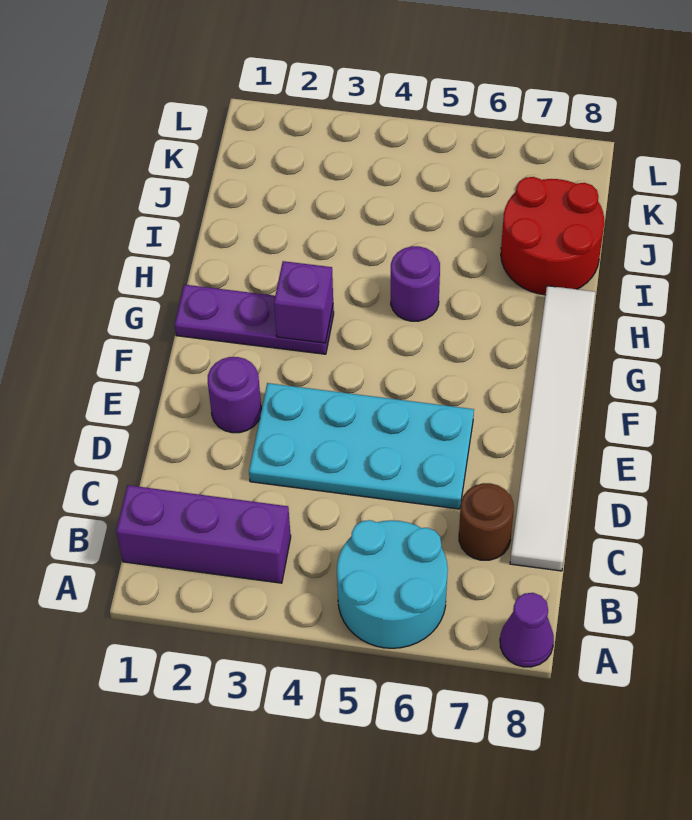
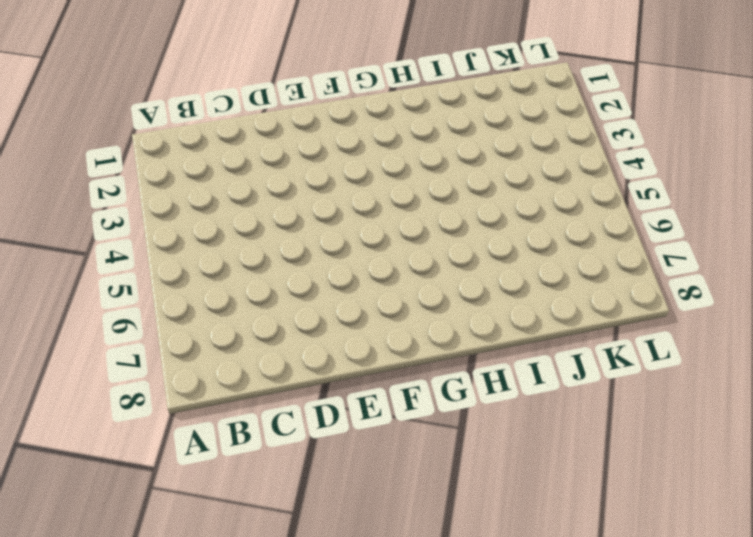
none -> cyan 2x2 round brick [337,520,448,648]
none -> purple 1x1 cone [500,593,554,667]

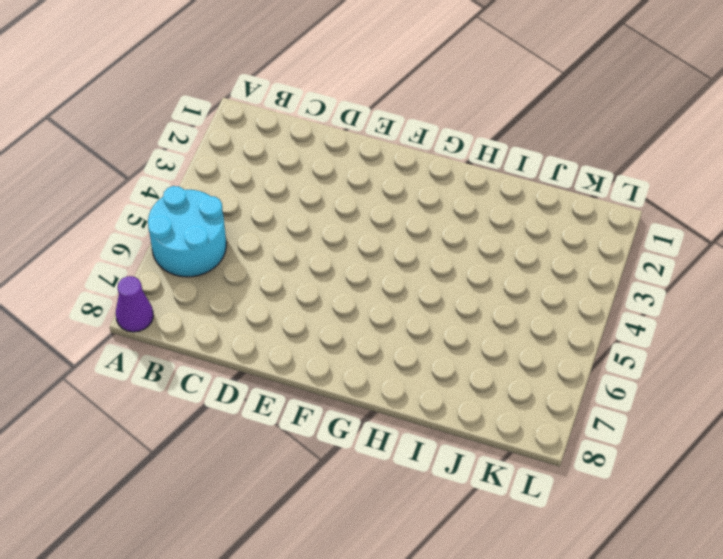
none -> purple 1x3 brick [116,485,291,583]
none -> brown 1x1 round brick [459,483,514,560]

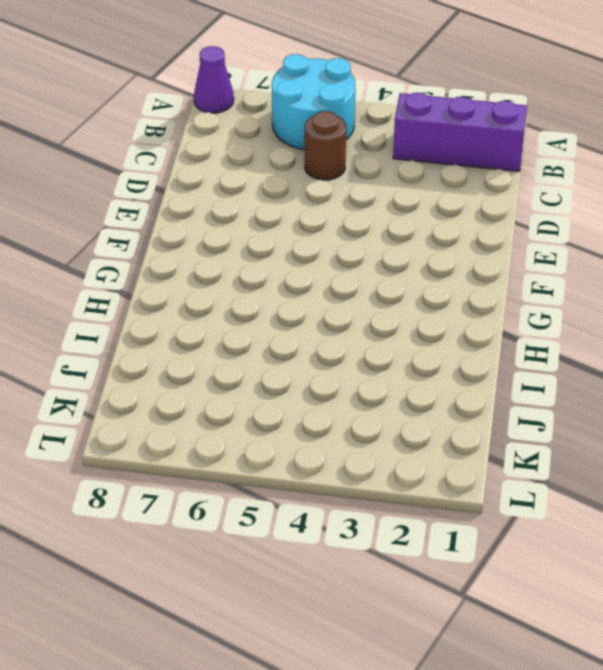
brown 1x1 round brick [305,111,346,180] -> brown 1x1 round brick moved to [459,483,514,560]
none -> white 1x6 tile [510,286,596,571]
none -> cyan 2x4 plate [249,383,474,509]

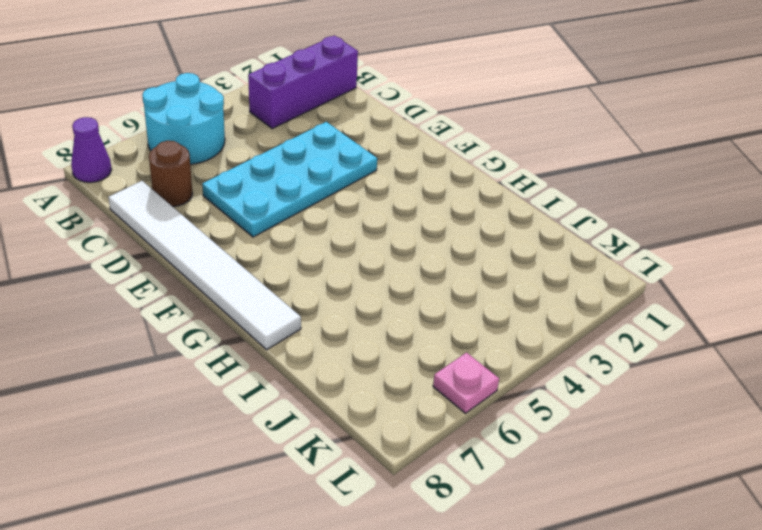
pink 1x1 plate [433,353,499,413] -> none
none -> purple 1x1 round brick [208,357,261,433]
none -> purple 1x3 plate [175,285,334,354]

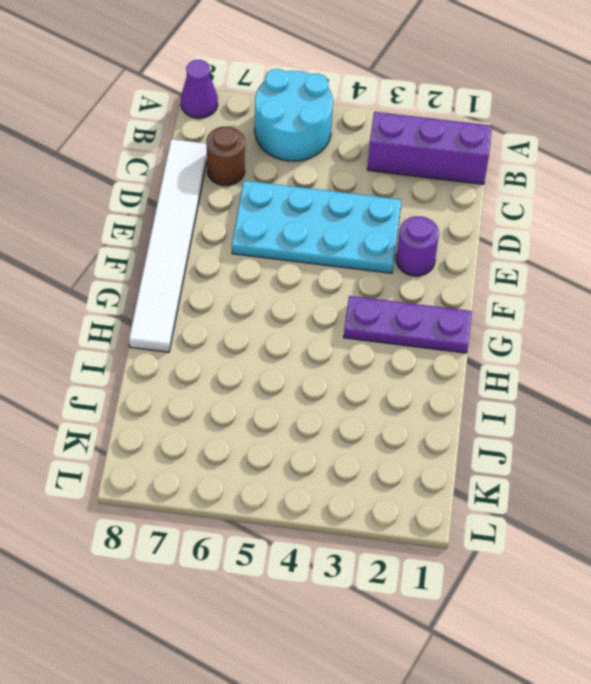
none -> purple 1x1 round brick [391,246,440,321]
none -> red 2x2 round brick [501,177,604,295]

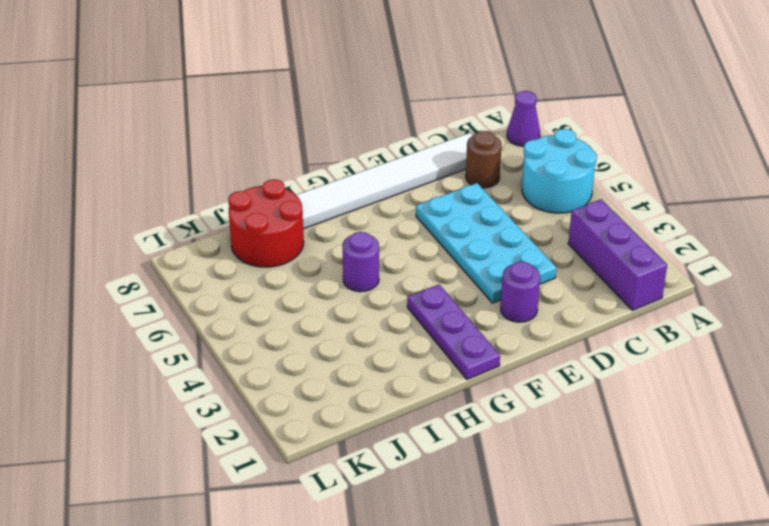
none -> purple 1x1 brick [274,261,333,343]

